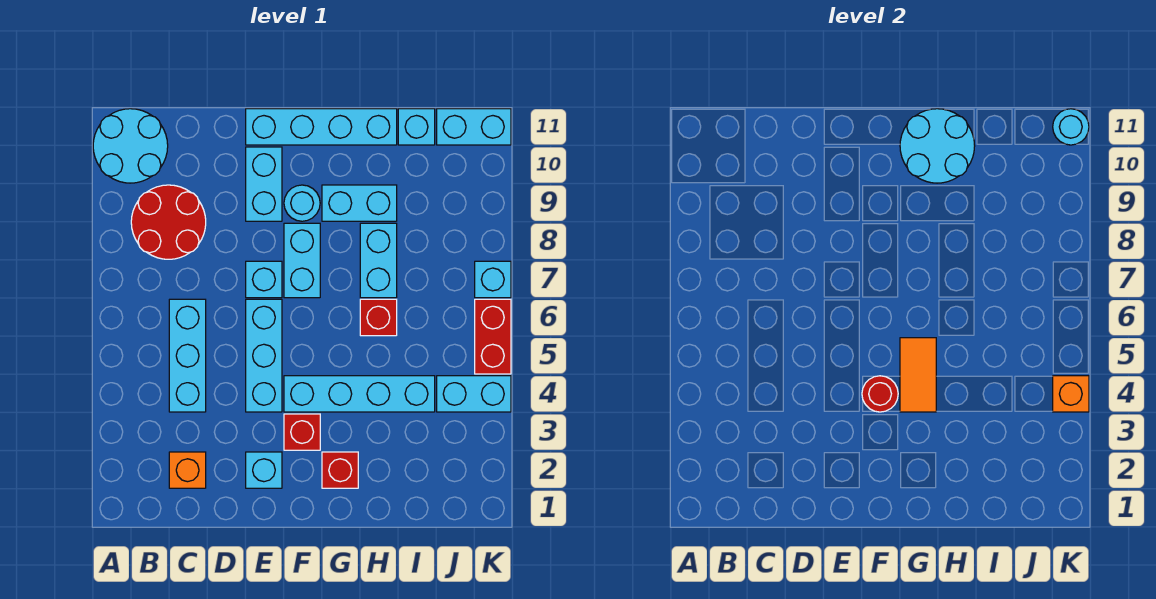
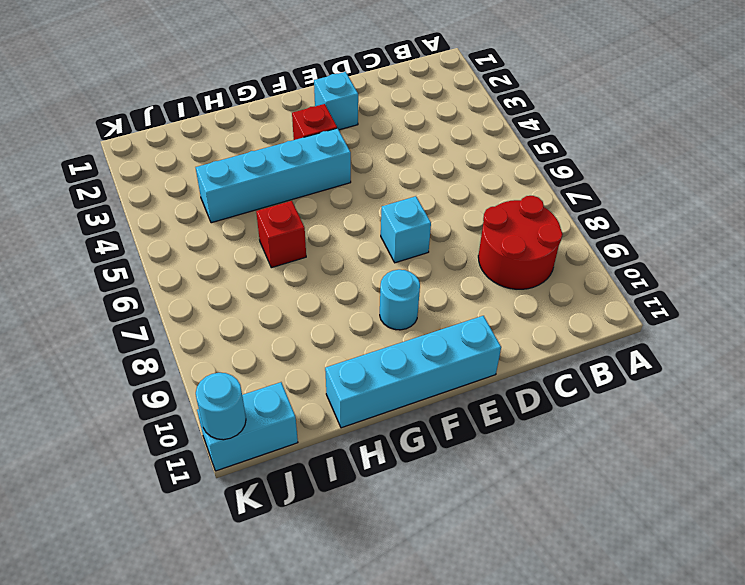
none -> cyan 2x2 round brick [93,109,168,183]
none -> orange 1x1 brick [169,452,206,488]
none -> cyan 1x3 brick [169,299,206,412]

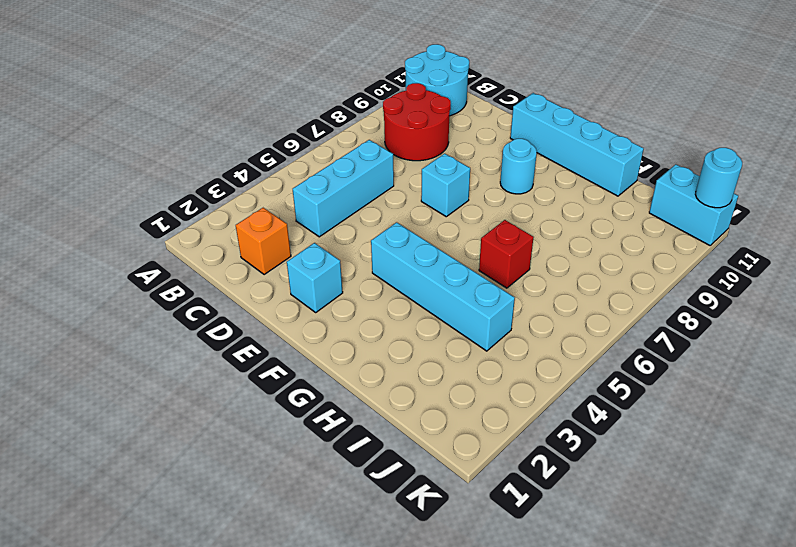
none -> cyan 1x3 brick [246,299,282,412]
none -> cyan 1x2 brick [246,147,282,221]
none -> red 1x1 brick [284,414,320,450]

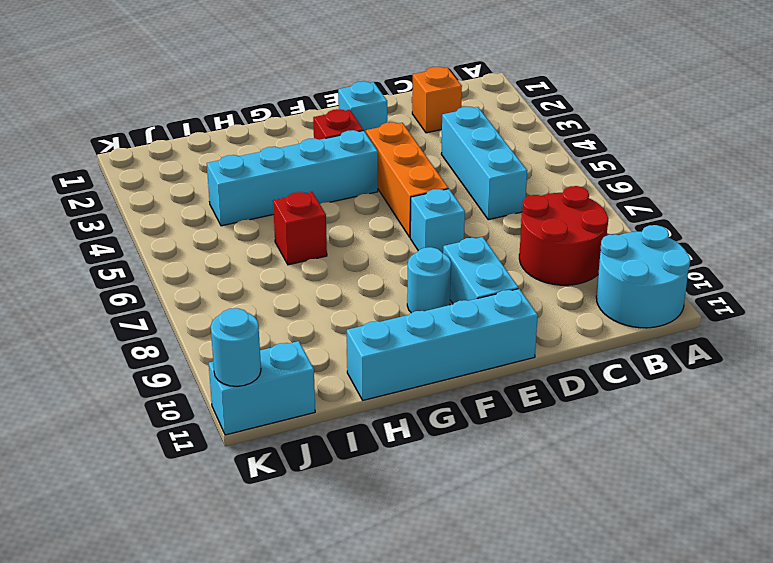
orange 1x3 brick [366,122,448,237] -> cyan 1x3 brick [246,299,282,412]
none -> cyan 1x2 brick [284,223,320,298]
none -> red 1x1 brick [322,452,358,488]
none -> cyan 1x2 brick [322,185,397,221]

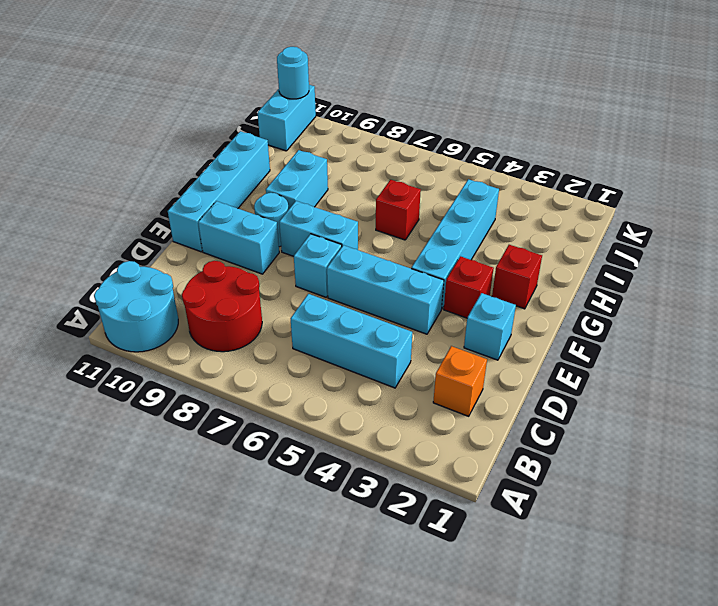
none -> cyan 1x2 brick [360,223,397,298]
none -> cyan 1x1 brick [398,109,435,145]
none -> cyan 1x2 brick [437,376,511,412]

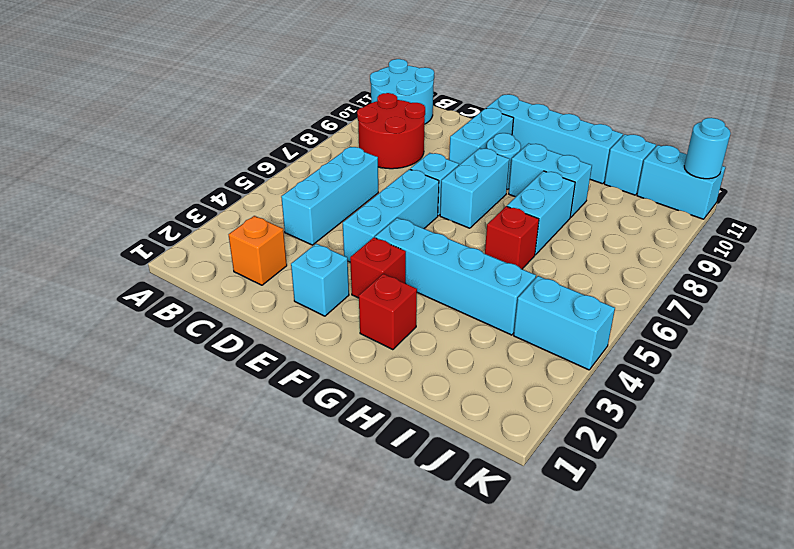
none -> red 1x2 brick [475,299,511,374]
none -> cyan 1x1 brick [475,261,511,298]
none -> red 1x1 round brick [862,376,898,412]

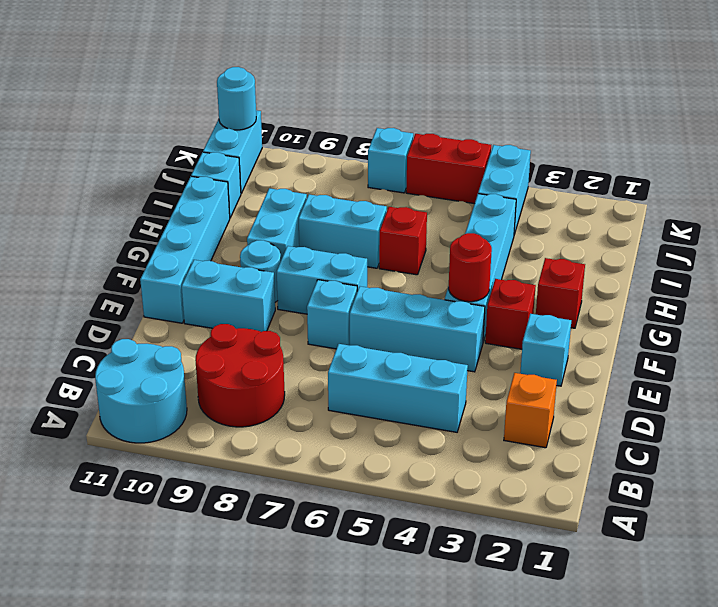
none -> orange 1x2 tile [900,338,936,412]
none -> cyan 2x2 round brick [900,109,975,183]
none -> orange 1x1 brick [1053,376,1089,412]

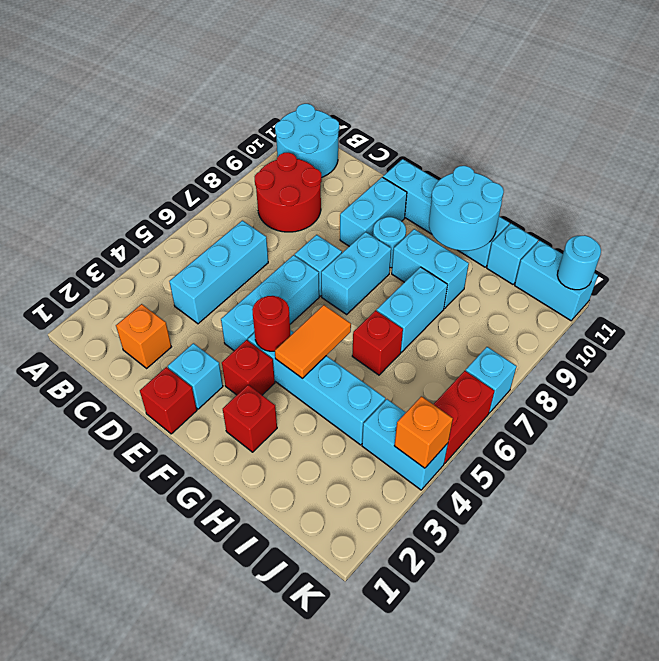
red 1x1 brick [140,367,197,434] -> none

